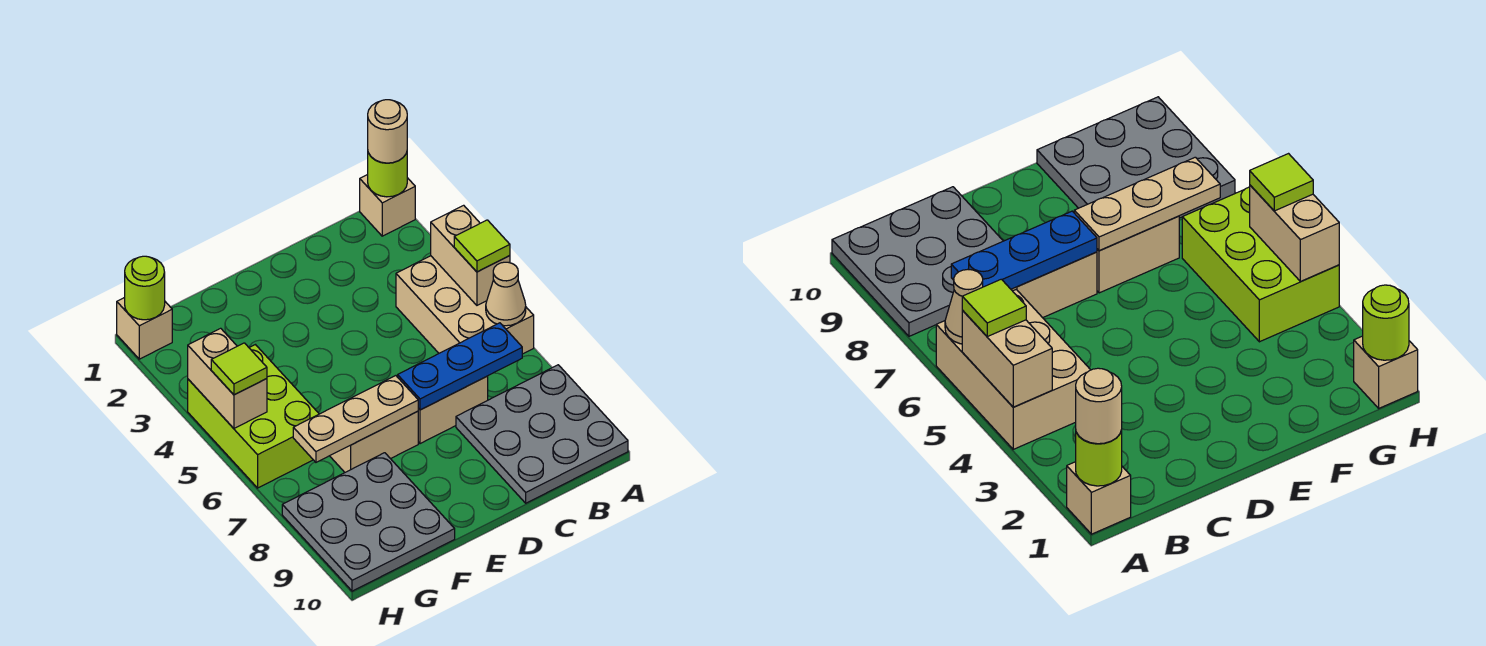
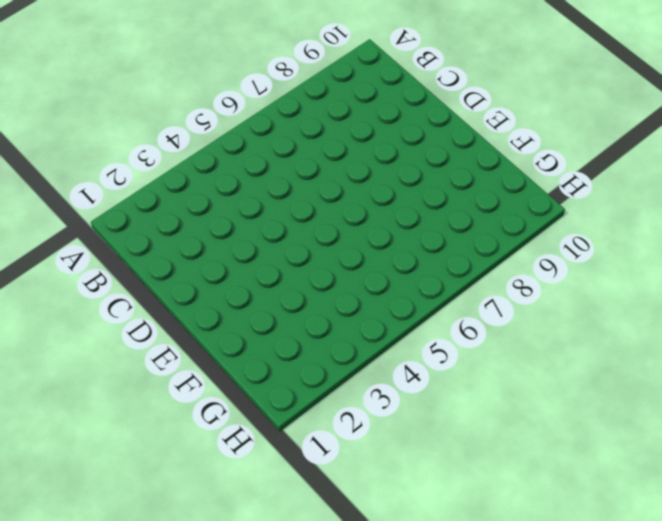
none -> tan 1x1 brick [360,175,415,236]
none -> tan 2x3 brick [396,256,534,354]
none -> grey 3x3 plate [456,365,628,503]

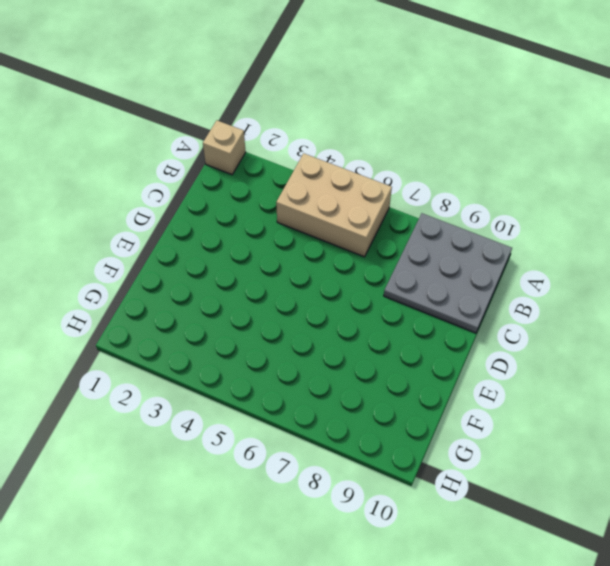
none -> tan 1x2 brick [418,376,488,444]
none -> tan 1x2 brick [330,411,418,472]
none -> grey 3x3 plate [282,453,455,591]

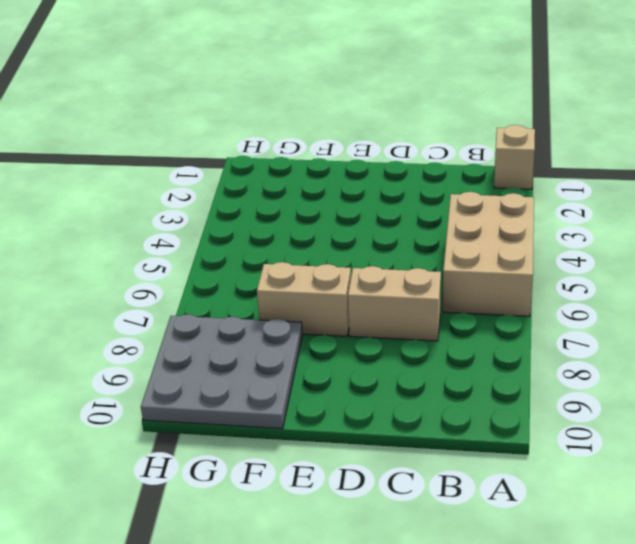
none -> grey 3x3 plate [456,365,628,503]
none -> lime 2x3 brick [188,345,319,488]
none -> tan 1x1 brick [117,297,172,359]

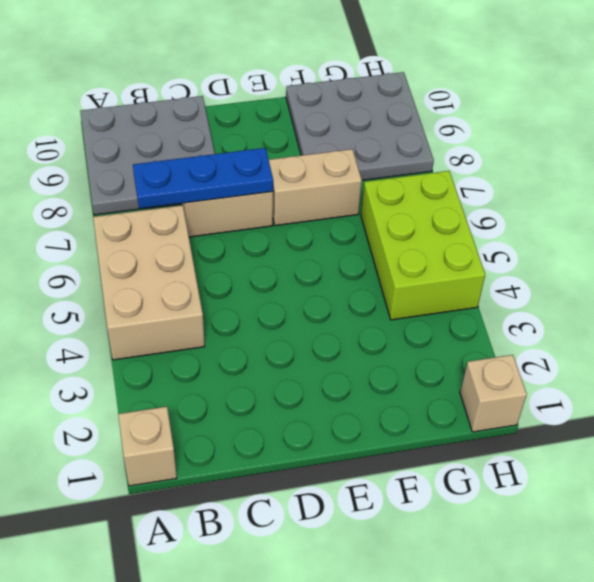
none -> lime 1x1 round brick [368,153,407,197]
none -> tan 1x2 brick [431,205,510,305]
none -> tan 1x1 cone [486,262,526,326]

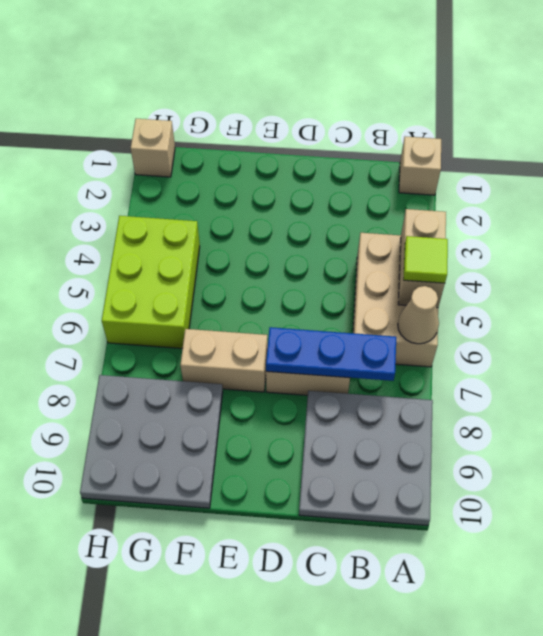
none -> lime 1x1 round brick [368,153,407,197]
none -> tan 1x3 plate [293,376,418,462]
none -> lime 1x1 round brick [125,256,165,320]

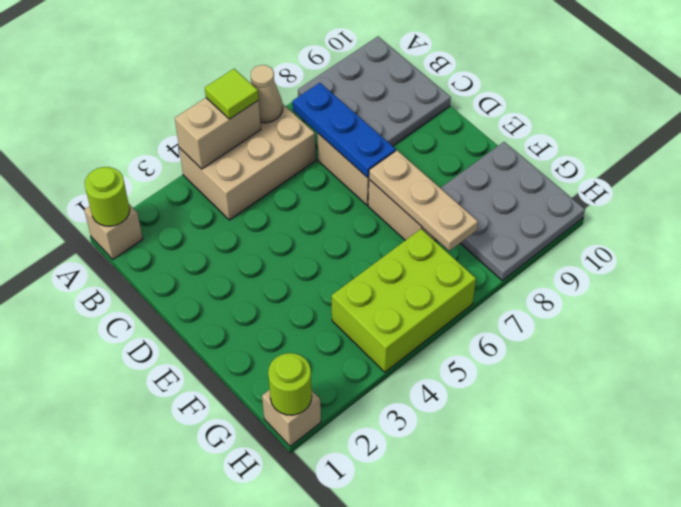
none -> tan 1x2 brick [188,328,267,428]
none -> tan 1x1 round brick [368,100,407,163]
none -> lime 1x1 tile [211,343,267,395]

